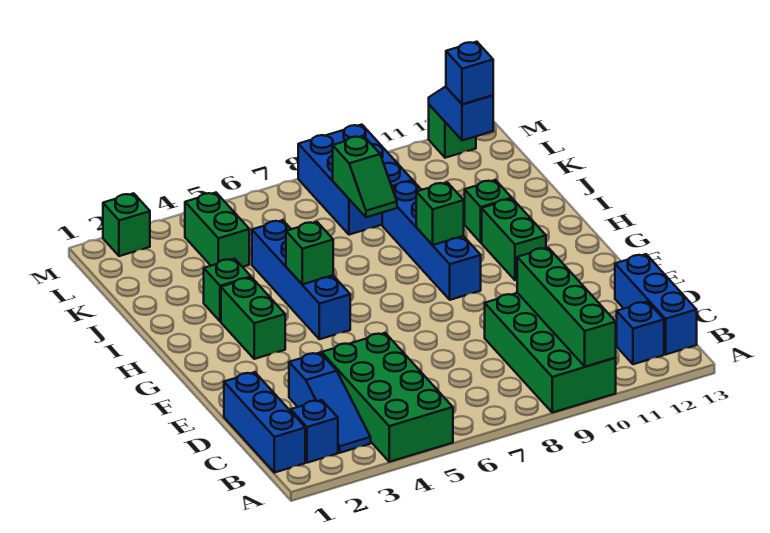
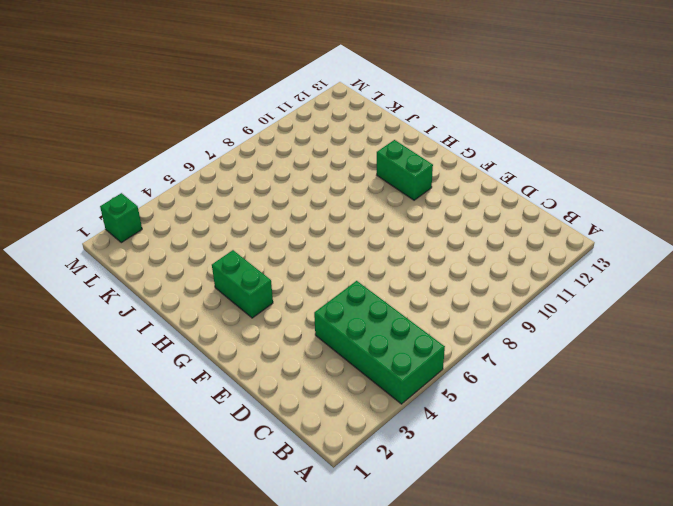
none -> green 2x4 brick [485,293,616,413]
none -> blue 1x3 brick [224,372,305,473]
none -> blue 1x1 brick [291,400,338,463]

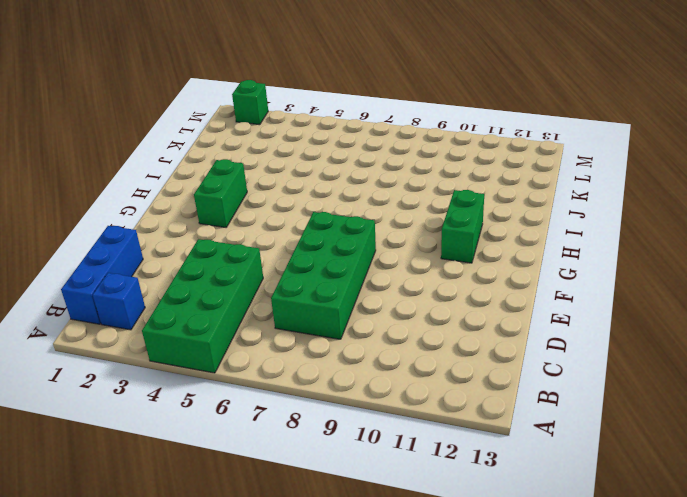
green 2x4 brick [271,212,376,339] -> green 2x4 brick moved to [485,293,616,413]
none -> blue 1x3 slope [289,353,371,453]
none -> blue 1x1 brick [617,302,664,364]
none -> blue 1x3 brick [615,254,697,354]

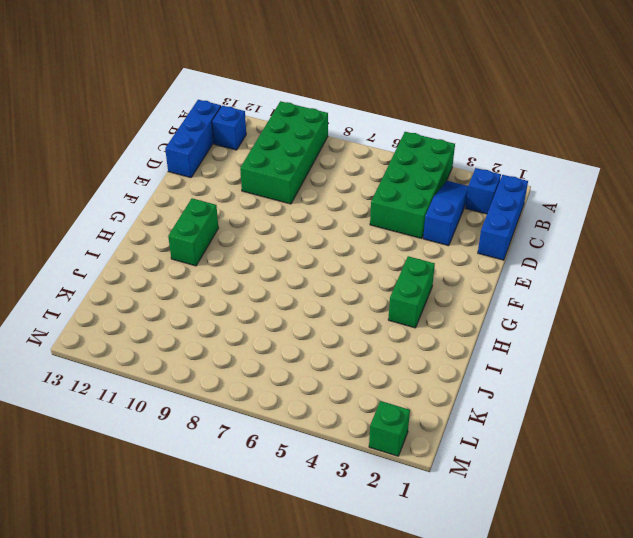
none -> blue 1x4 brick [252,220,350,339]
none -> blue 1x4 brick [382,181,481,300]
none -> green 1x1 brick [204,259,251,321]

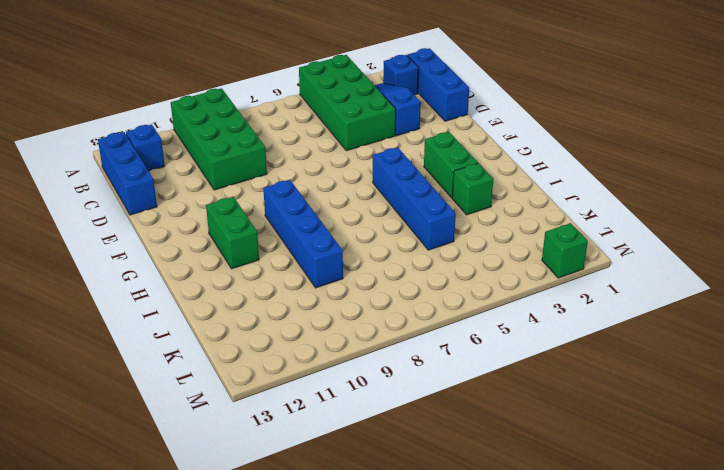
none -> green 1x1 brick [465,180,512,243]
none -> green 1x2 brick [185,193,249,267]
none -> blue 2x3 brick [298,125,412,235]

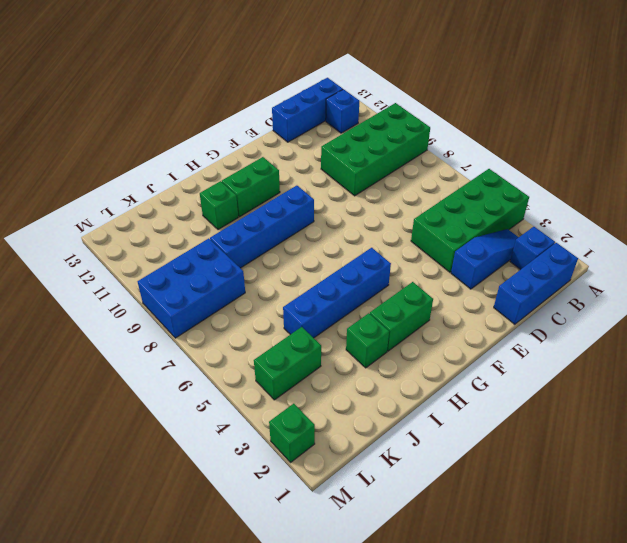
none -> green 1x1 brick [429,105,476,158]
none -> green 1x4 brick [517,248,616,367]
none -> green 1x1 brick [286,222,333,284]

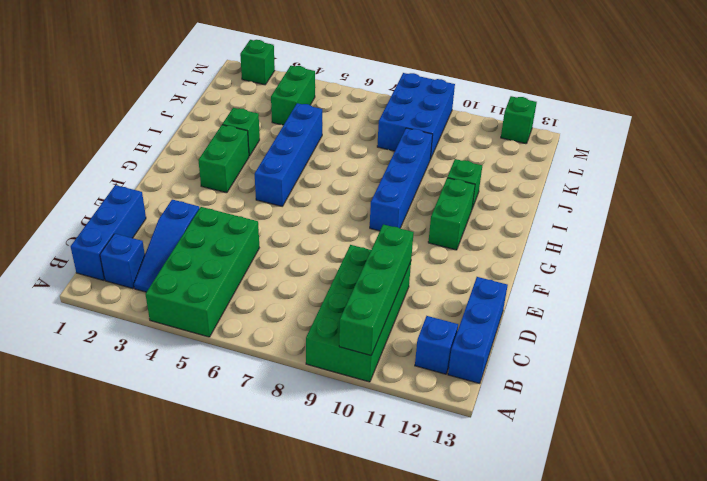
none -> green 1x1 brick [286,222,333,284]
none -> green 1x1 brick [416,182,464,245]
none -> green 1x2 slope [333,136,397,217]

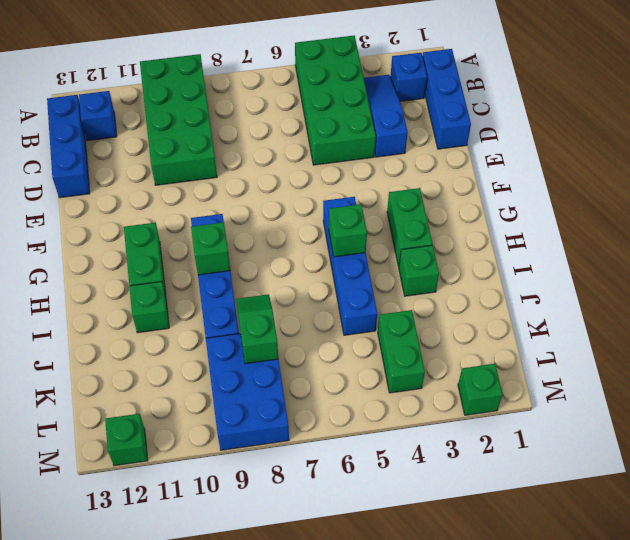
none -> green 1x4 brick [517,248,616,367]
none -> blue 1x2 slope [429,87,493,140]
none -> blue 1x1 brick [446,42,493,104]

